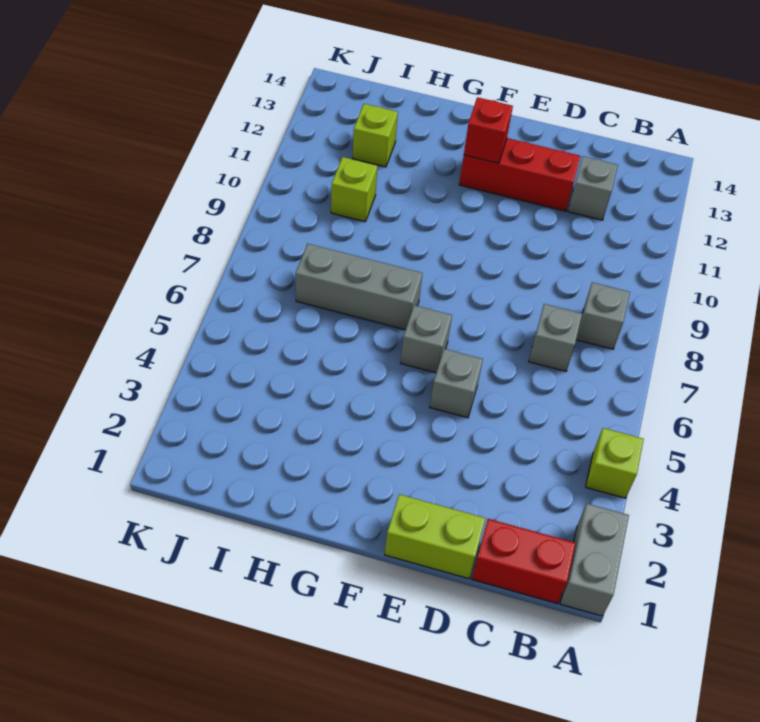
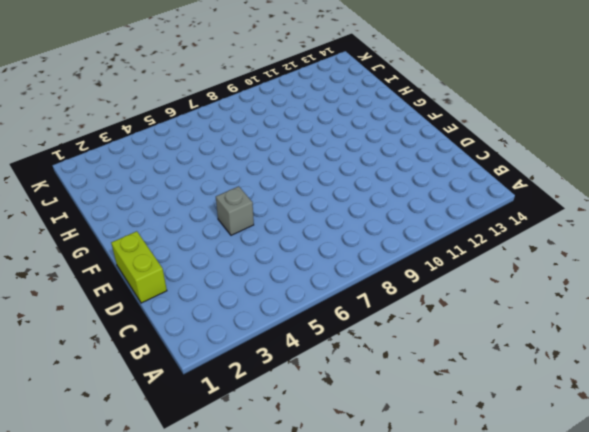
none -> grey 1x2 brick [560,504,629,616]
none -> lime 1x1 brick [586,428,644,498]
none -> red 1x2 brick [472,519,575,604]

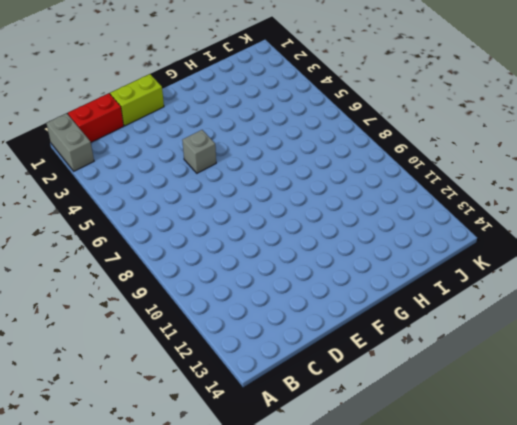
none -> lime 1x1 brick [586,428,644,498]
none -> grey 1x1 brick [576,282,630,349]
none -> grey 1x1 brick [529,304,582,371]

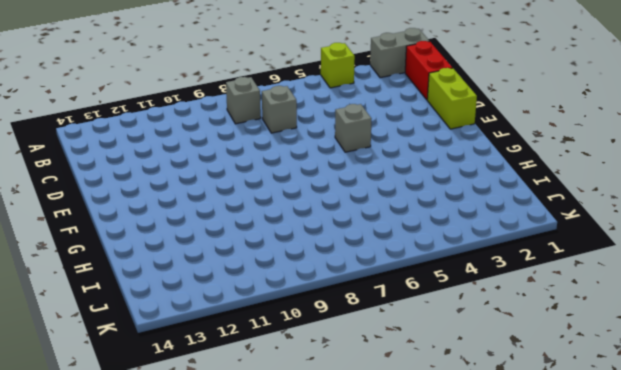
none -> grey 1x1 brick [568,156,618,220]
none -> red 1x3 brick [459,138,581,211]
none -> grey 1x1 brick [401,305,452,373]

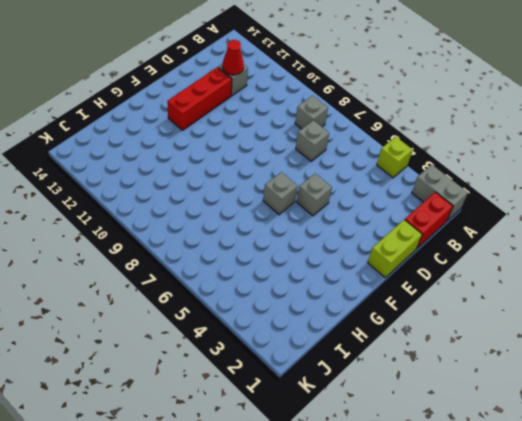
red 1x1 cone [223,40,244,75] -> none
none -> grey 1x3 brick [296,244,422,330]
none -> lime 1x1 brick [331,157,377,222]
none -> lime 1x1 brick [353,104,398,167]

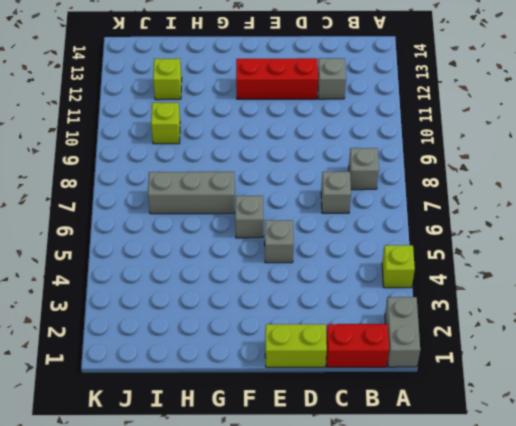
none -> red 1x1 brick [464,97,513,163]

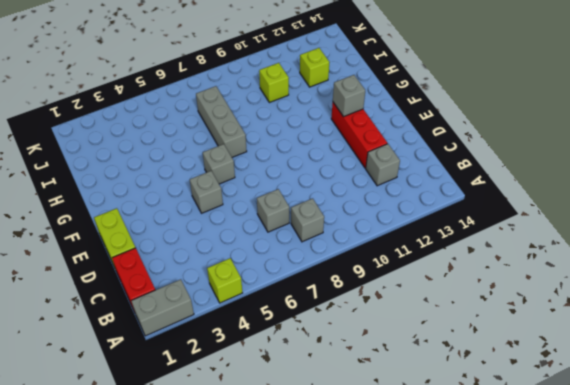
grey 1x1 brick [333,75,365,117] -> red 1x1 brick [464,97,513,163]

